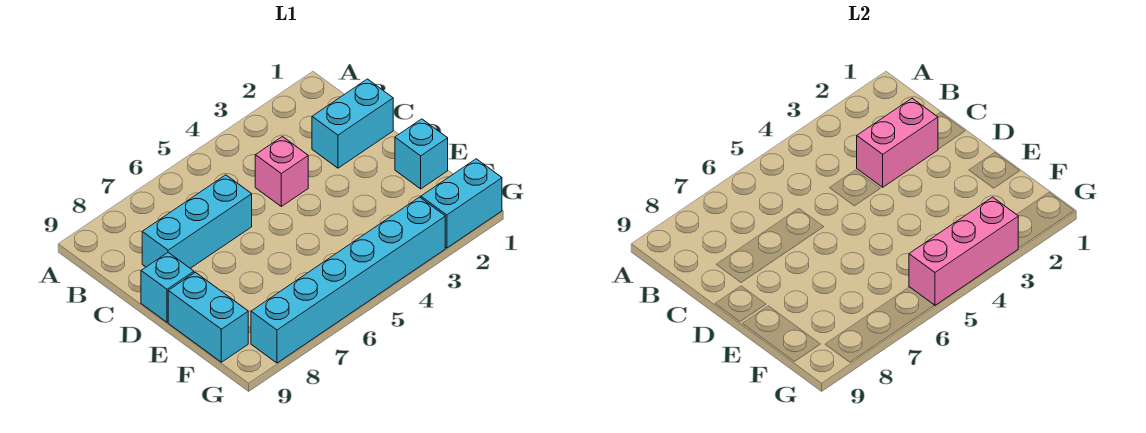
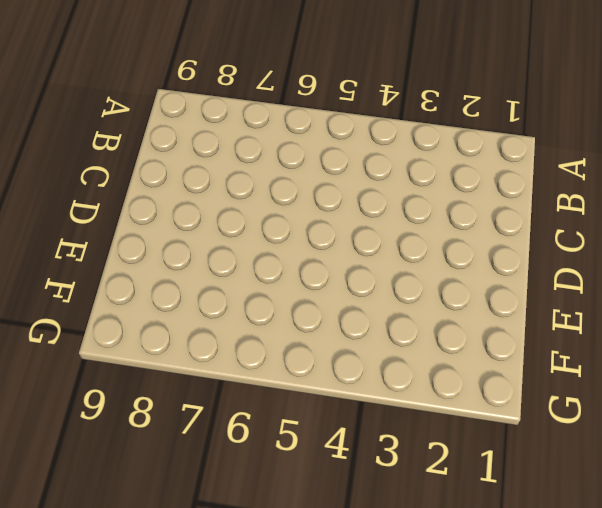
none -> cyan 1x2 brick [312,79,393,168]
none -> pink 1x1 brick [255,137,308,206]

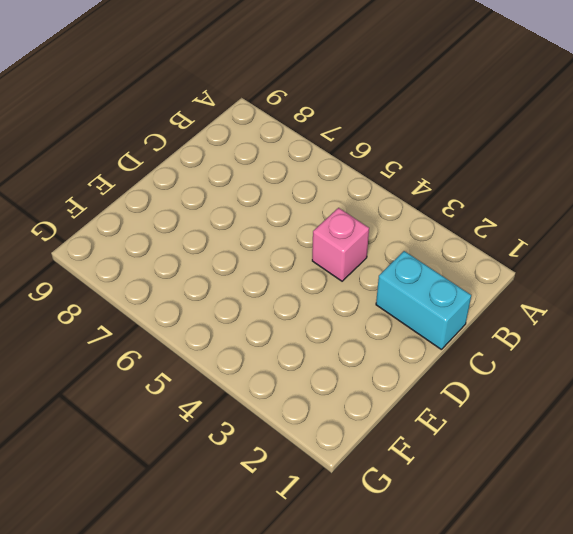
none -> cyan 1x3 brick [142,175,252,268]
none -> cyan 1x1 brick [141,253,194,322]

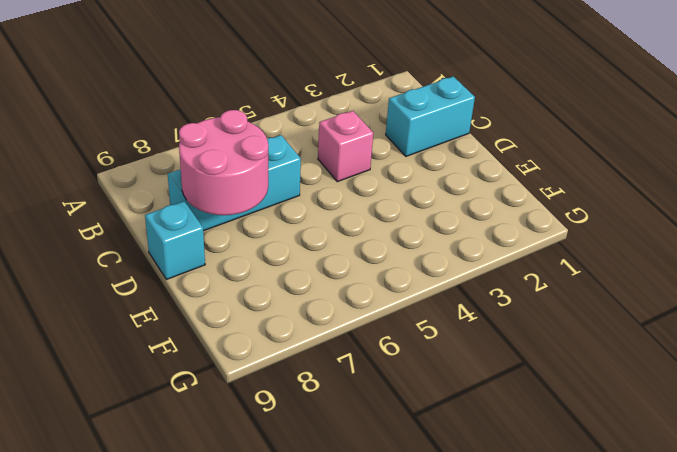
pink 2x2 round brick [179,110,268,215] -> none
none -> cyan 1x1 brick [395,119,448,189]
none -> cyan 1x2 brick [168,272,248,362]

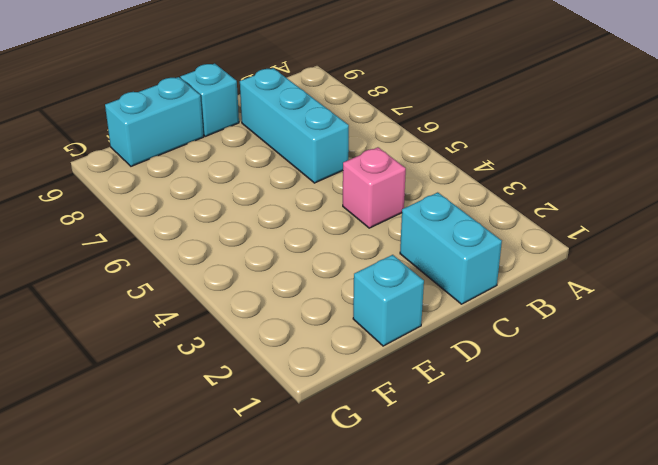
none -> cyan 1x2 brick [421,159,502,248]
none -> cyan 1x6 brick [251,197,445,363]

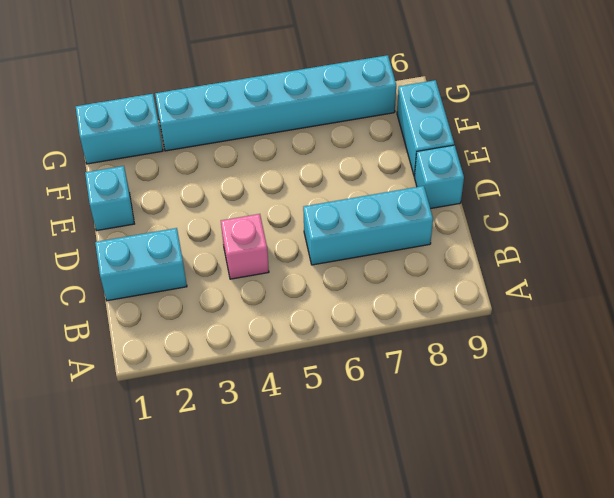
none -> pink 1x2 brick [857,98,938,187]
none -> pink 1x3 brick [909,197,1018,305]

